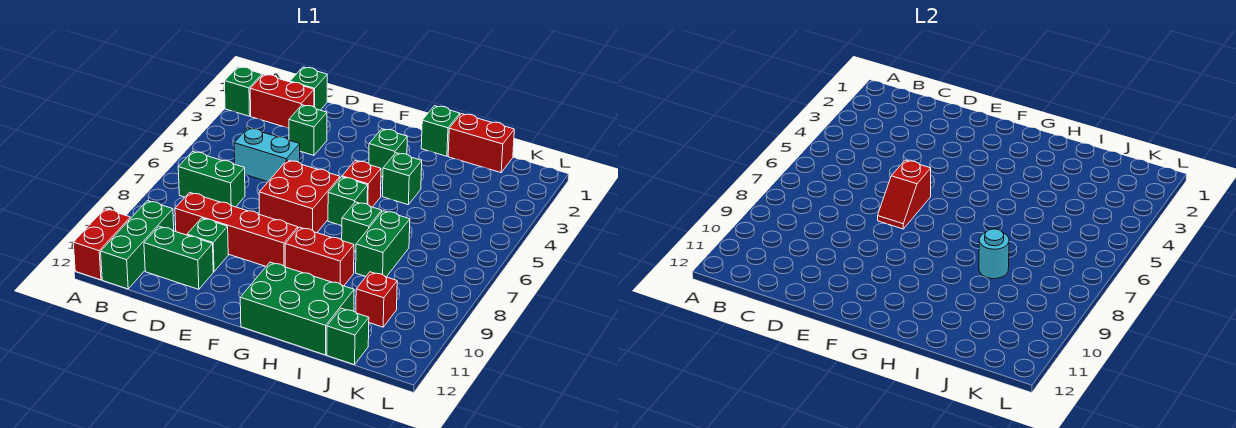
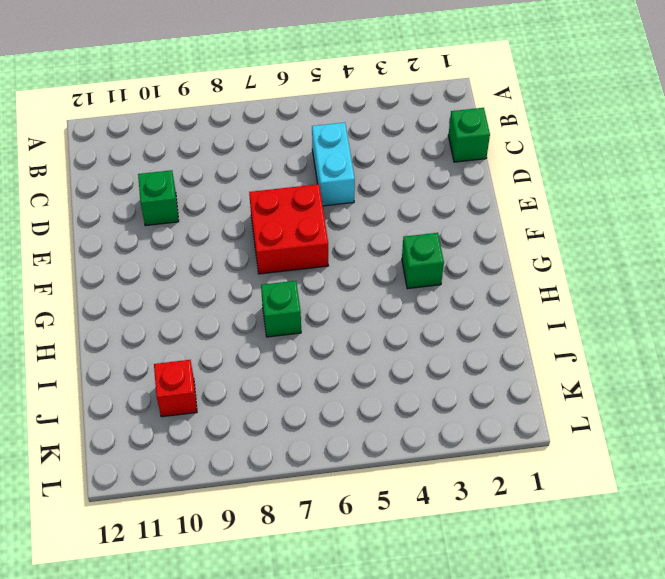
none -> green 1x1 brick [225,67,262,116]
none -> red 1x2 brick [73,209,130,280]
none -> red 1x2 brick [250,74,314,128]

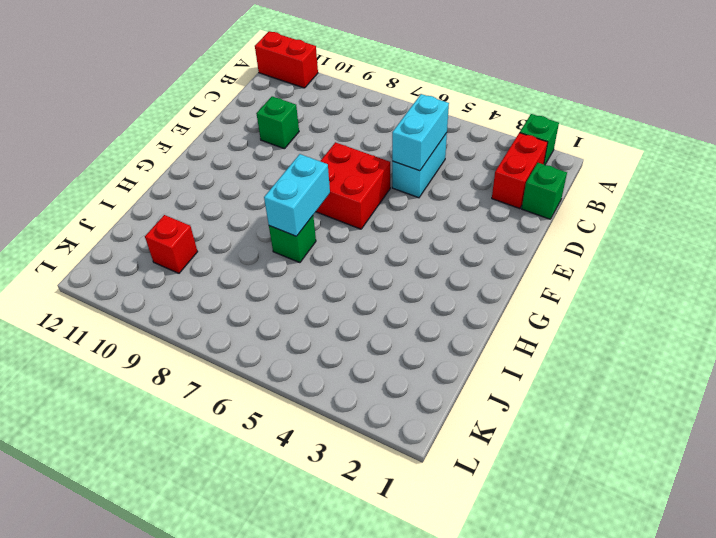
cyan 1x2 brick [392,94,449,171] -> none
cyan 1x2 brick [264,154,330,236] -> none
none -> green 1x2 brick [178,151,245,207]
none -> green 1x3 brick [101,201,174,289]
none -> red 1x4 brick [175,192,298,267]

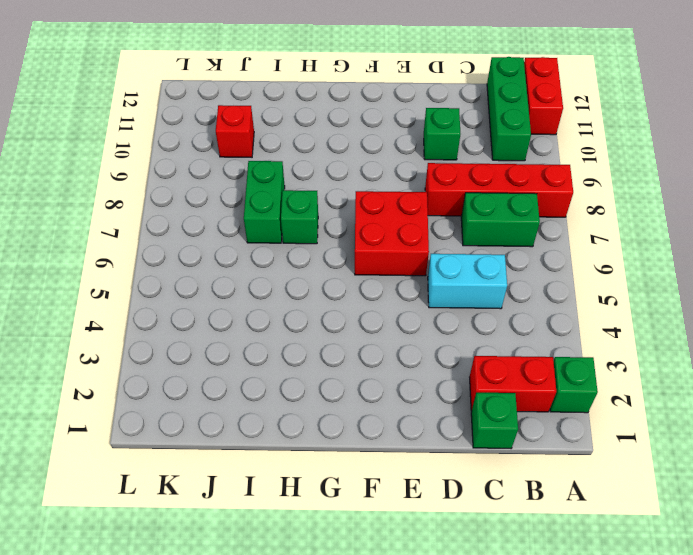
red 1x4 brick [425,163,573,217] -> red 1x4 brick moved to [175,192,298,267]
none -> green 1x2 brick [144,226,213,289]
none -> green 1x1 brick [289,105,327,155]
none -> green 1x1 brick [369,129,407,177]

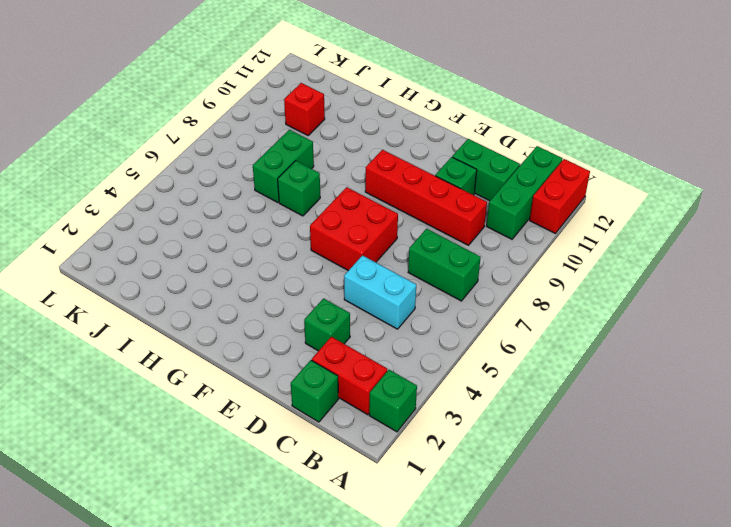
none -> green 1x1 brick [369,129,407,177]
none -> red 1x1 brick [342,161,381,207]
none -> green 1x1 brick [328,177,368,226]

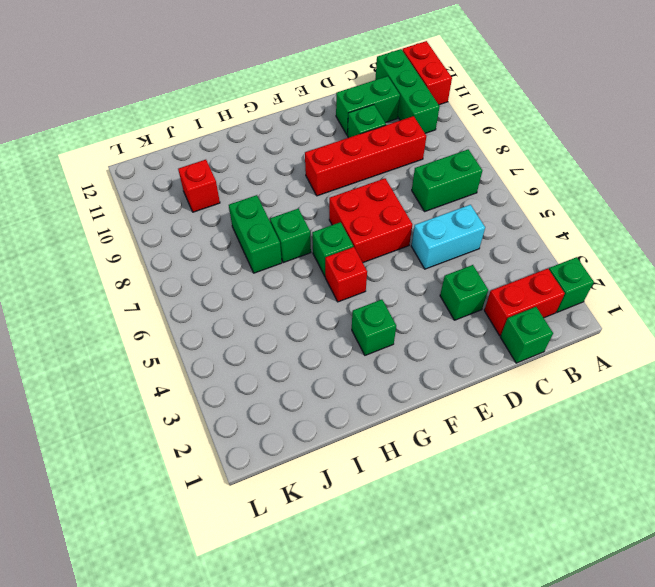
none -> red 1x2 brick [285,227,354,286]
none -> green 2x3 brick [240,262,354,355]
none -> green 1x1 brick [421,106,460,156]

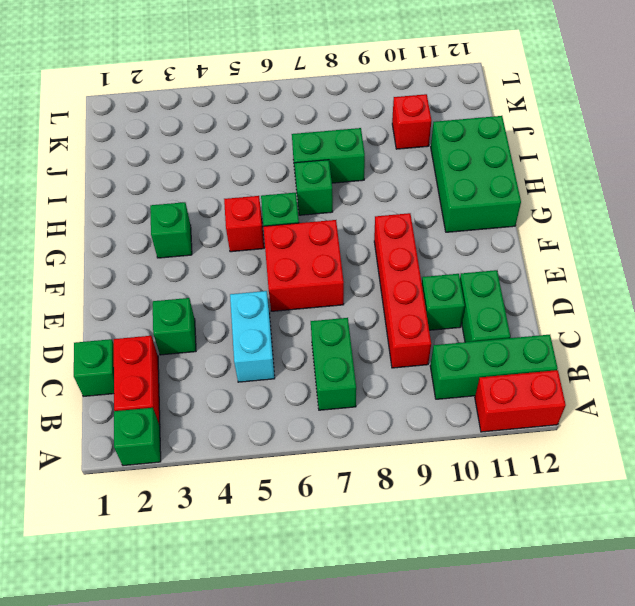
none -> red 1x2 brick [285,227,354,286]
none -> green 1x1 brick [421,106,460,156]
none -> green 1x1 brick [382,153,422,205]

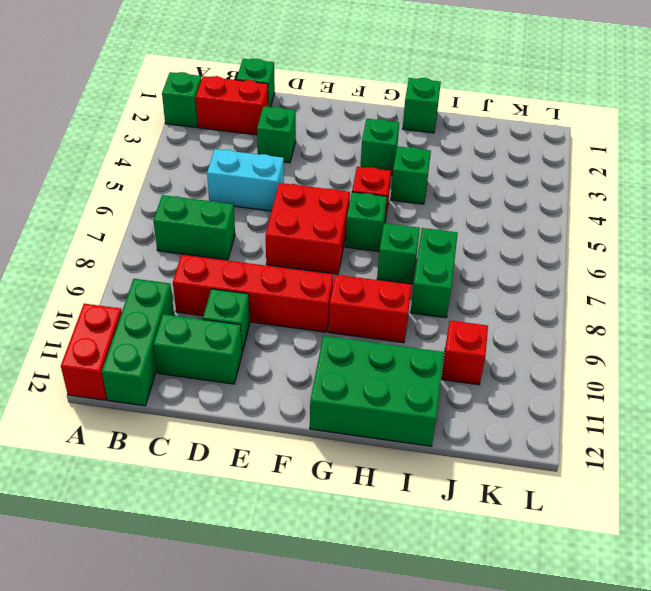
none -> red 1x2 brick [448,114,514,173]
none -> green 1x1 brick [327,308,369,365]
none -> red 1x2 slope [878,160,931,229]

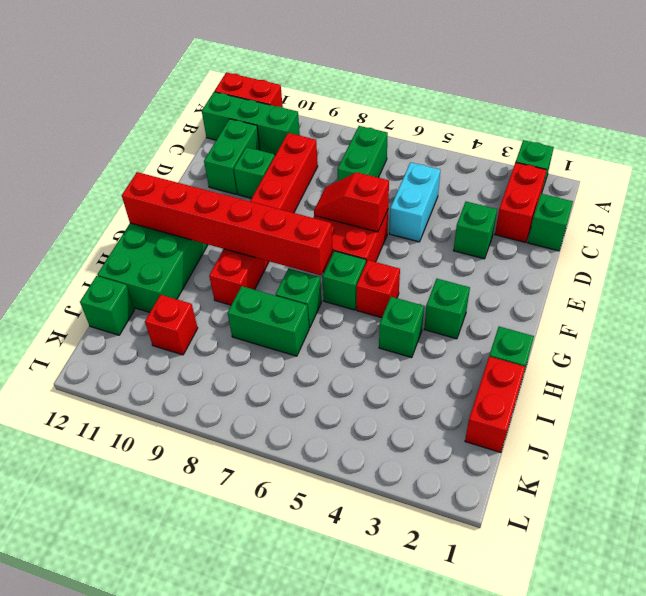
red 1x6 brick [122,172,333,275] -> none
none -> cyan 1x1 round brick [979,229,1009,279]

